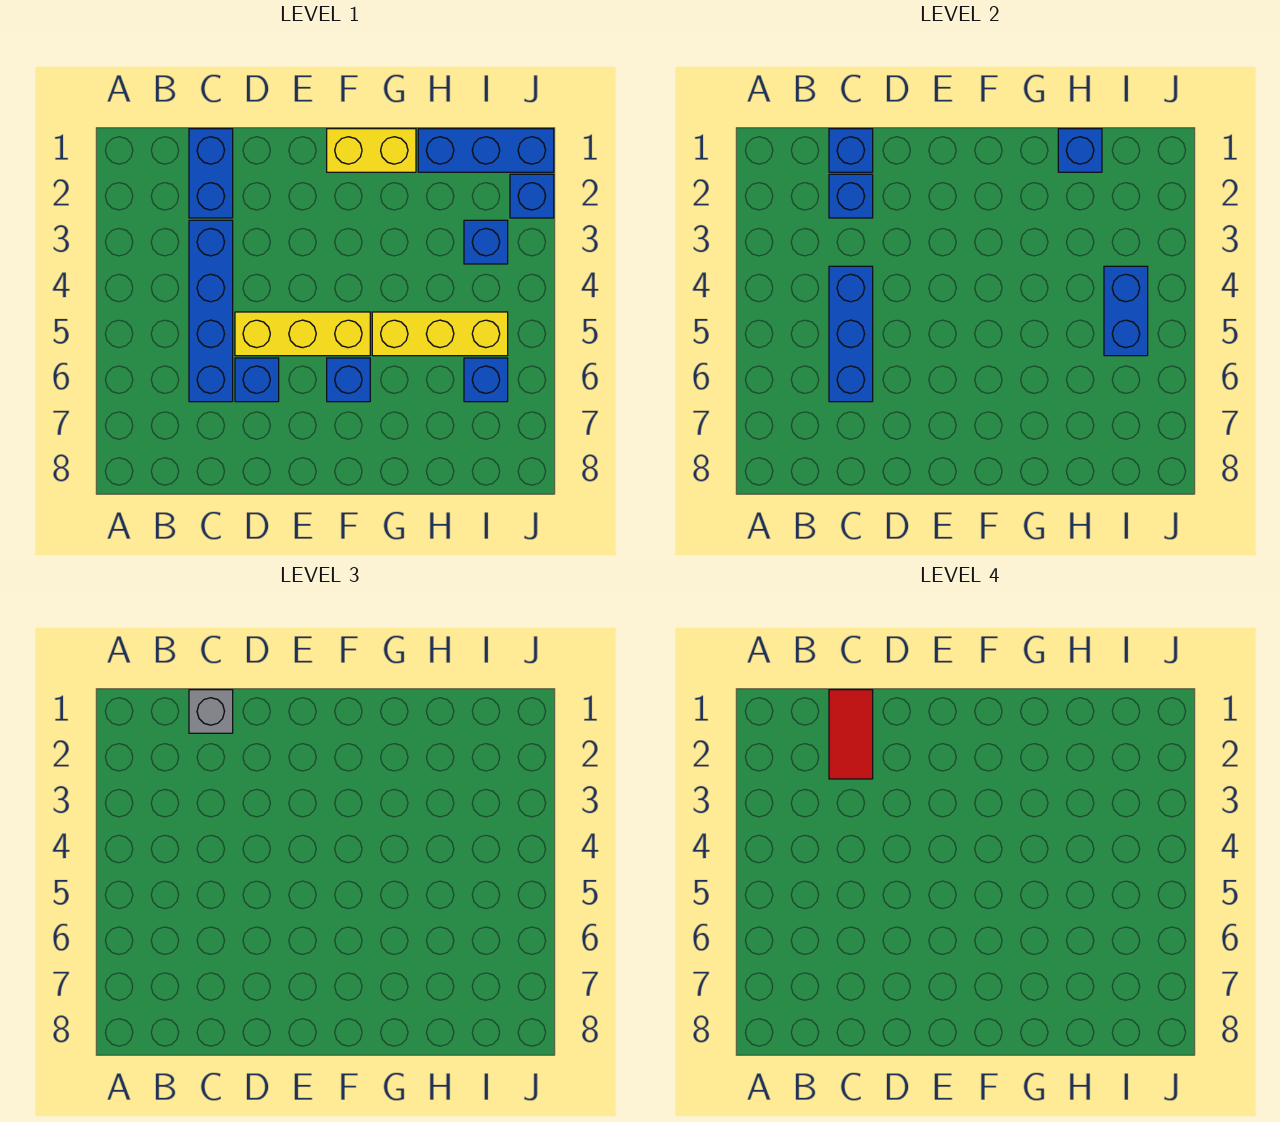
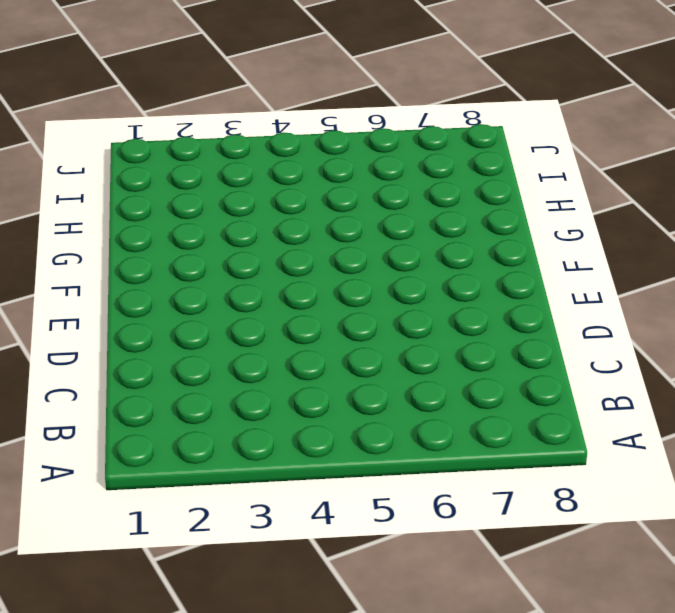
none -> blue 1x2 brick [189,129,233,218]
none -> blue 1x4 brick [189,220,233,402]
none -> yellow 1x3 brick [235,312,370,356]

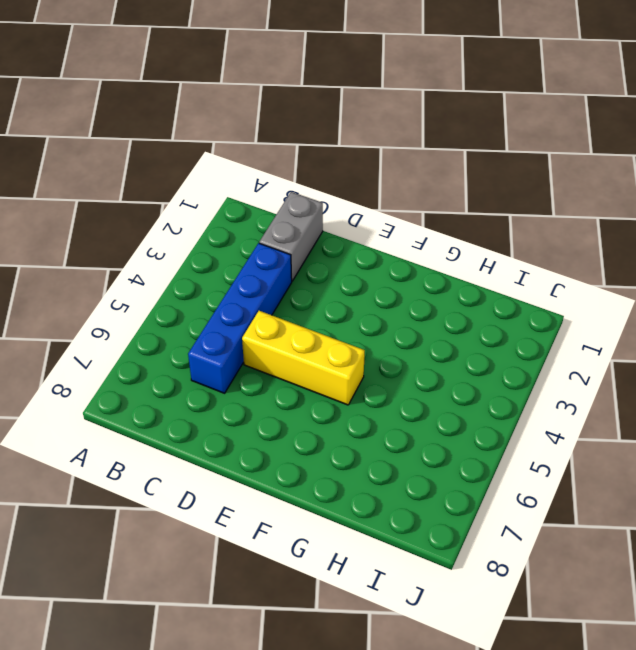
grey 1x2 brick [259,192,323,281] -> blue 1x2 brick [189,129,233,218]
none -> blue 1x1 brick [235,358,279,402]
none -> yellow 1x2 brick [327,129,416,172]
none -> blue 1x1 brick [327,358,370,402]

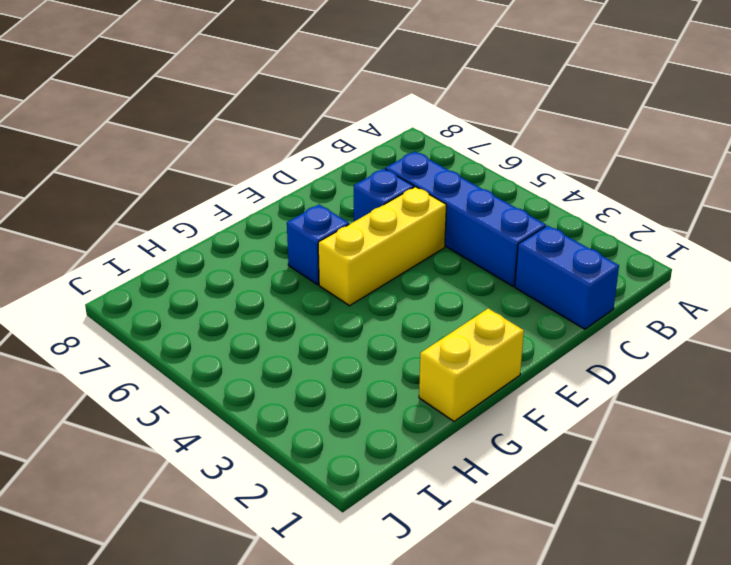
none -> yellow 1x3 brick [372,312,508,356]
none -> blue 1x3 brick [418,129,554,172]
none -> blue 1x1 brick [464,220,508,264]

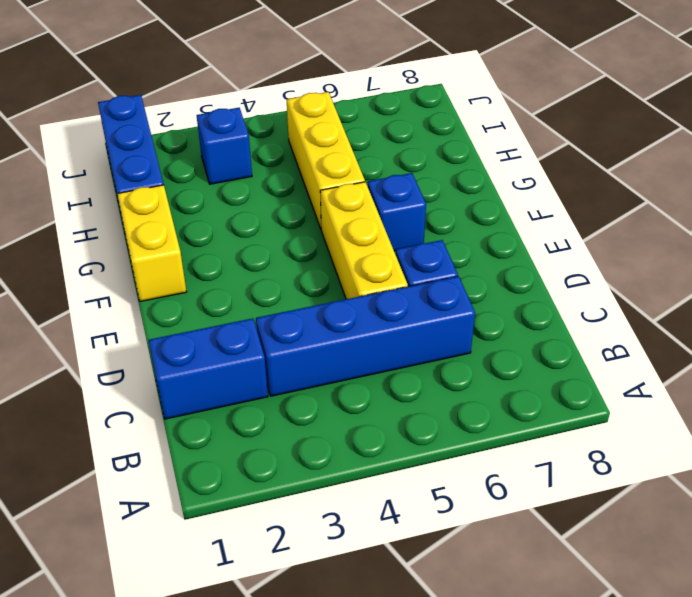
none -> blue 1x1 brick [464,358,508,402]
none -> blue 1x1 brick [510,174,554,218]
none -> blue 1x1 brick [829,129,873,172]

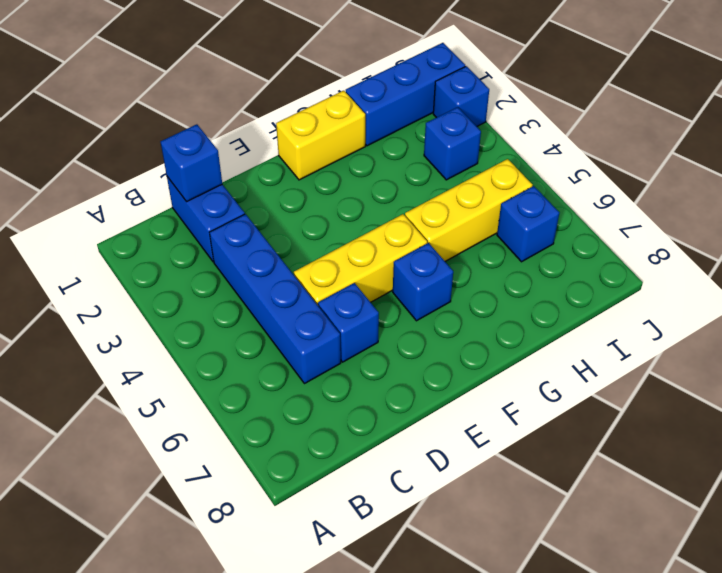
none -> blue 1x1 brick [829,174,873,218]
none -> blue 1x3 brick [829,266,873,402]
none -> blue 1x1 brick [1058,129,1102,172]

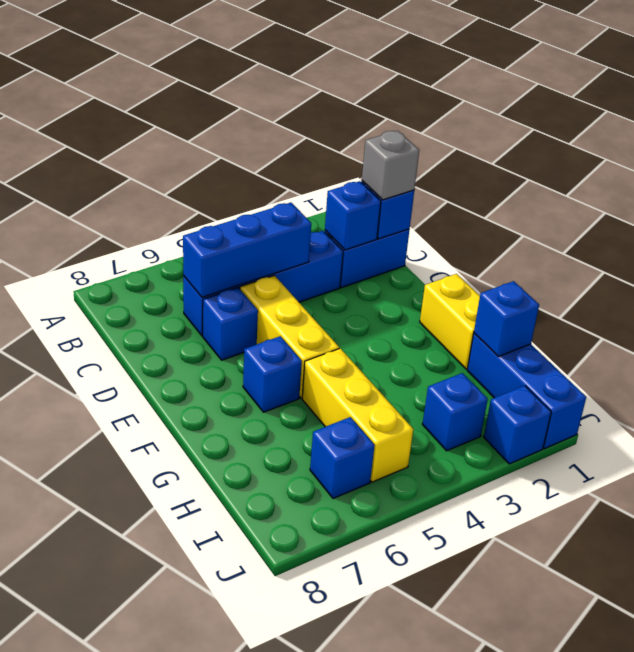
none -> blue 1x2 brick [1104,266,1148,356]
none -> red 1x2 tile [829,690,873,779]

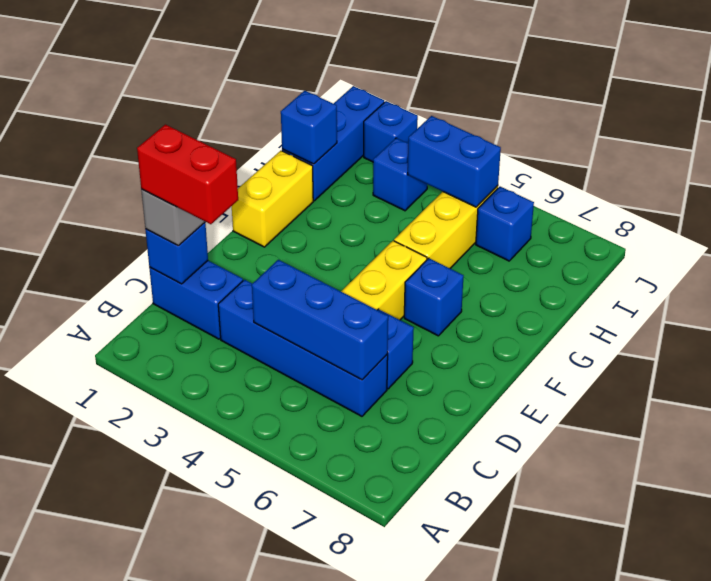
red 1x2 brick [137,124,238,224] -> red 1x2 tile [829,690,873,779]
none -> blue 1x1 brick [829,174,873,218]

